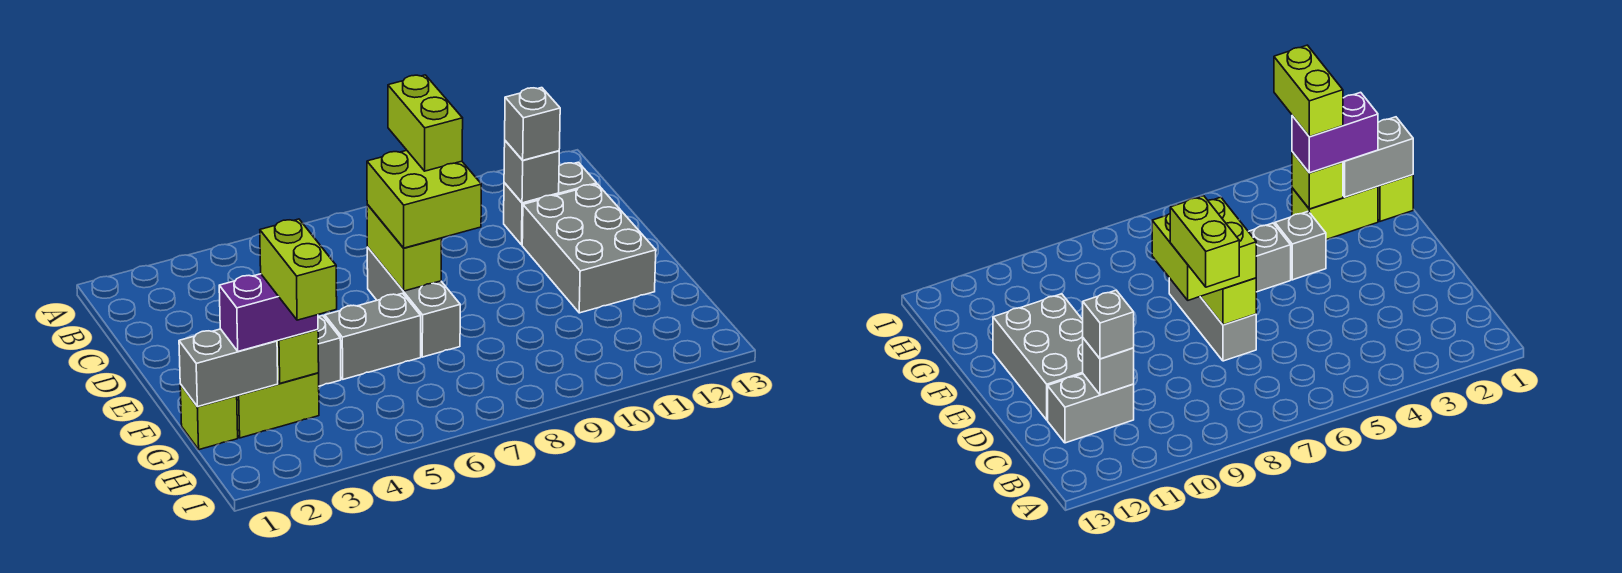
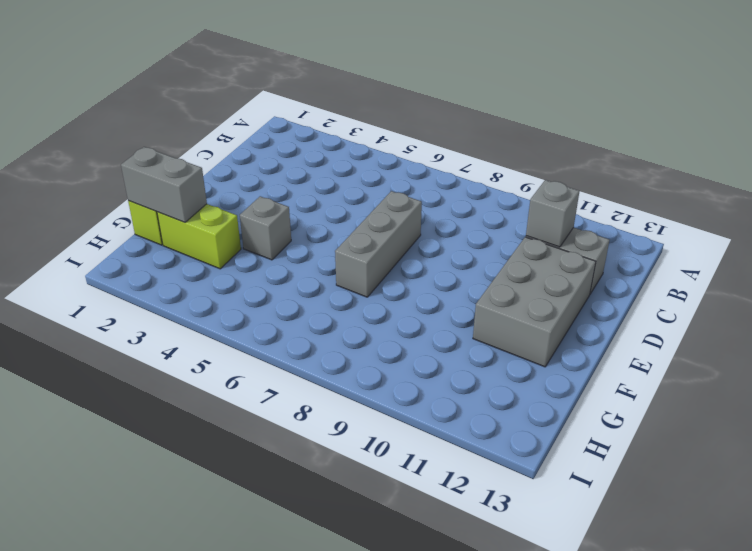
none -> grey 1x2 brick [325,293,421,379]
none -> lime 1x2 brick [367,205,442,291]
none -> lime 1x1 brick [277,329,319,383]

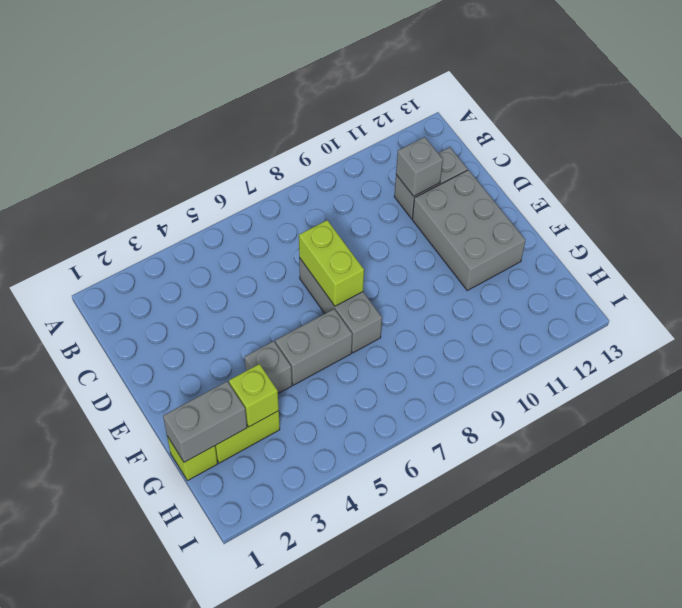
none -> grey 1x1 brick [505,88,560,160]
none -> lime 2x2 brick [367,150,481,248]
none -> purple 1x2 brick [219,274,318,351]

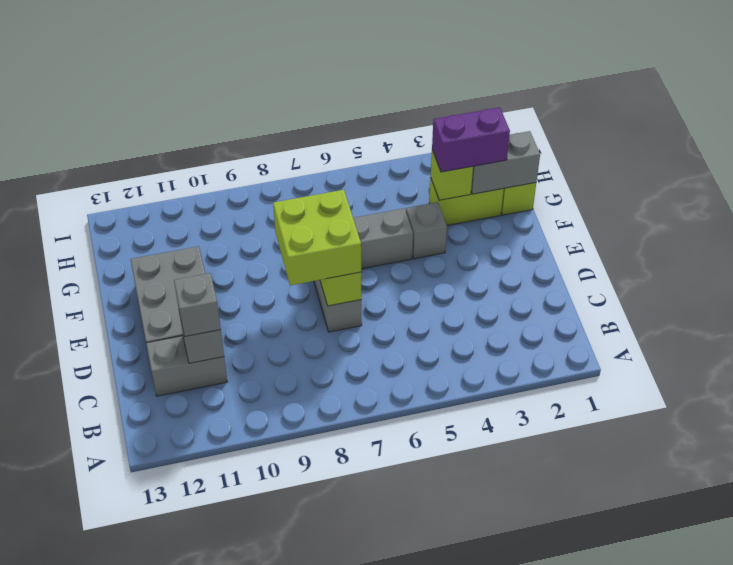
none -> lime 1x2 brick [388,75,463,171]
none -> lime 1x2 brick [260,219,337,320]

